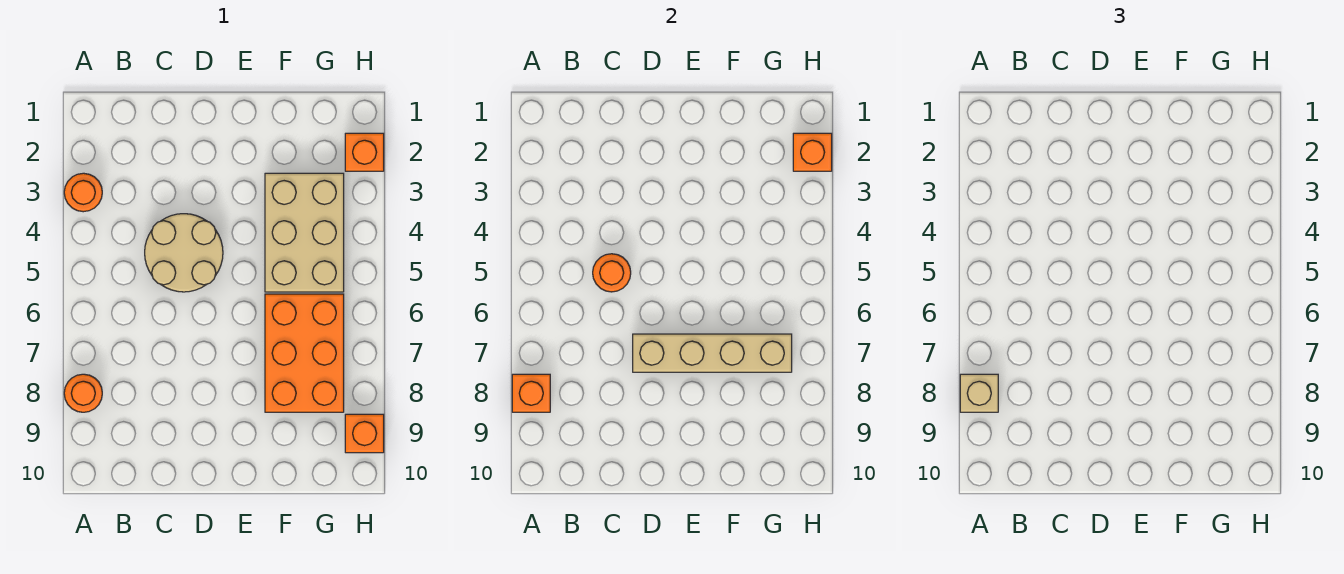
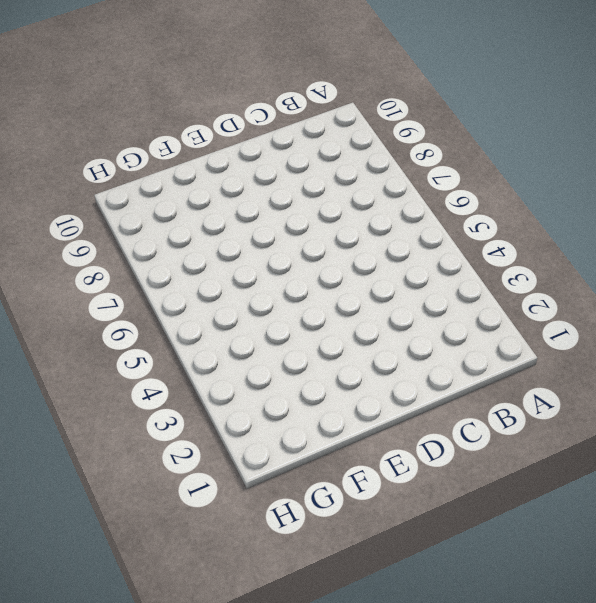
none -> orange 1x1 round brick [64,173,102,212]
none -> orange 1x1 round brick [64,374,102,412]
none -> tan 2x2 round brick [145,214,223,292]

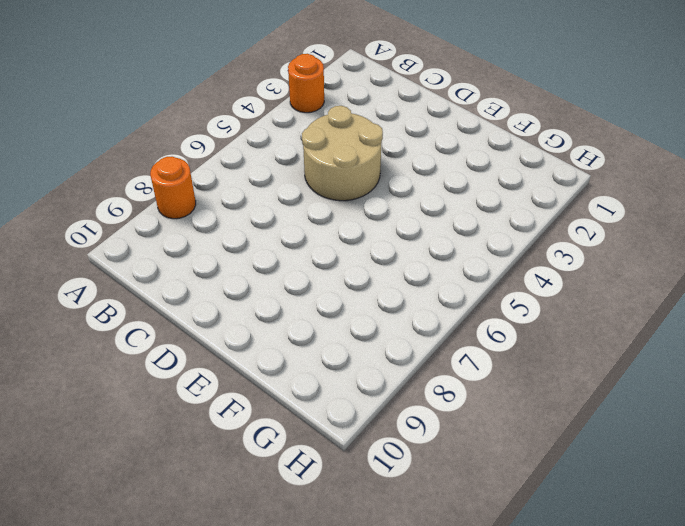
none -> tan 2x3 brick [265,173,344,292]
none -> orange 2x3 brick [265,294,344,412]
none -> orange 1x1 brick [345,133,384,171]

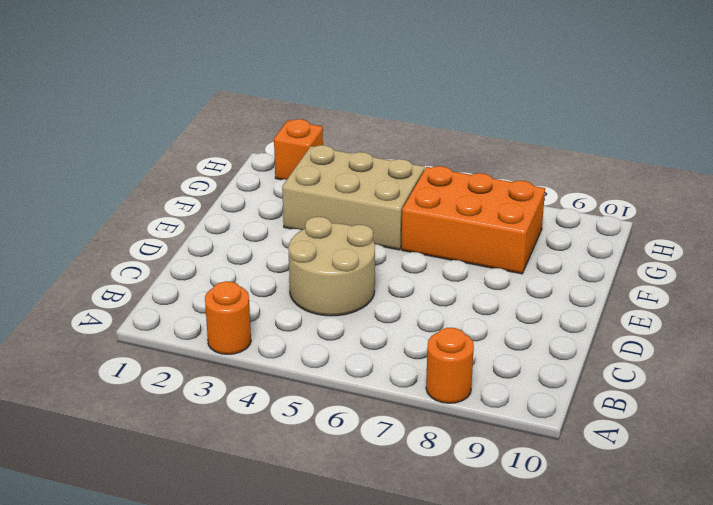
none -> orange 1x1 brick [345,414,384,453]
none -> orange 1x1 brick [512,374,550,412]
none -> orange 1x1 round brick [593,254,631,292]

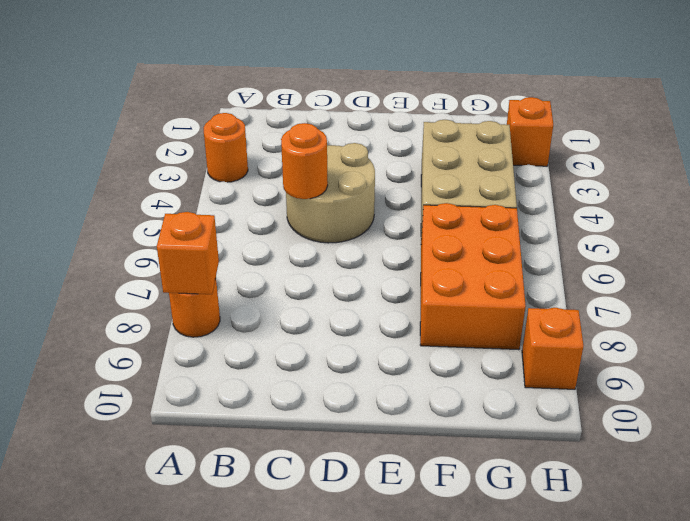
none -> tan 1x4 brick [633,334,792,372]
none -> orange 1x1 brick [793,133,832,171]
none -> tan 1x1 brick [960,374,998,412]

